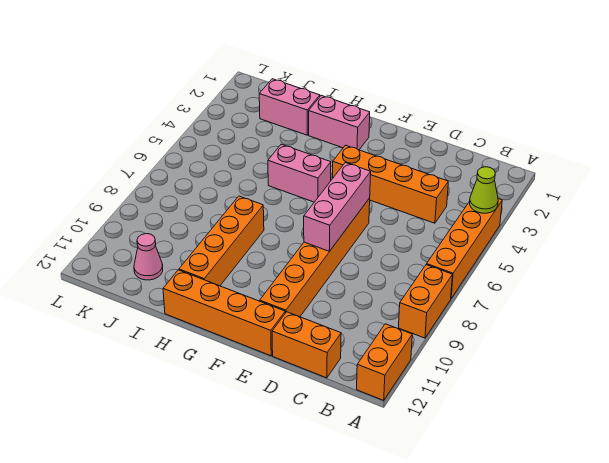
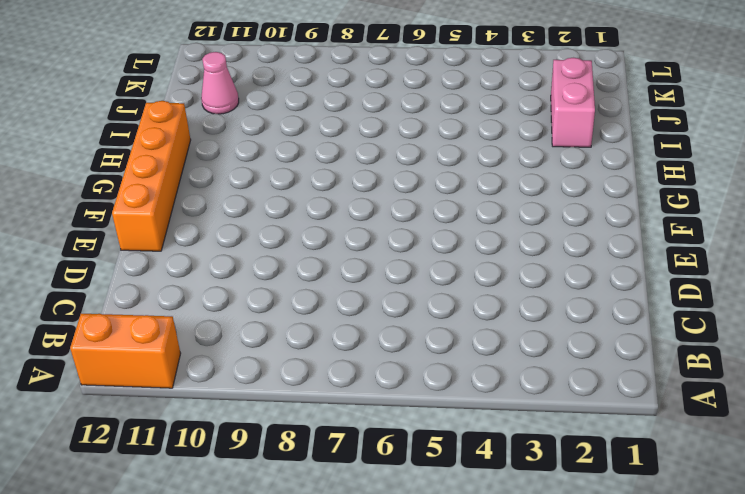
none -> orange 1x4 brick [427,199,502,298]
none -> orange 1x2 brick [399,265,452,338]
none -> orange 1x4 brick [332,145,448,223]

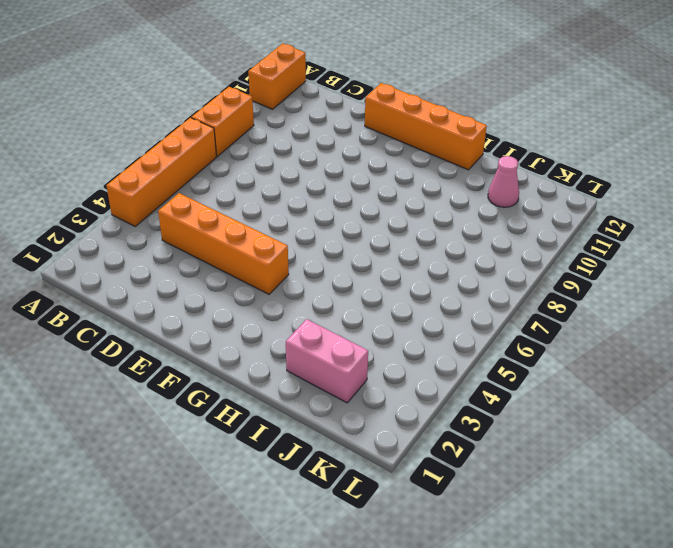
none -> orange 1x2 brick [272,312,341,378]
none -> orange 1x6 brick [260,198,370,317]
none -> pink 1x2 brick [309,95,370,150]

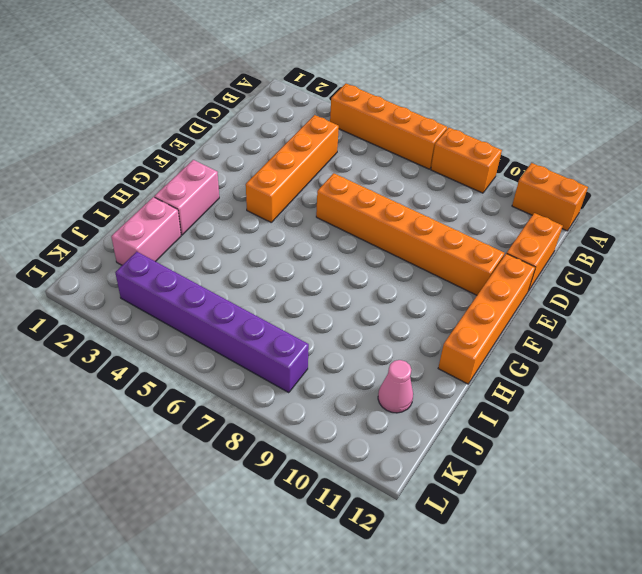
purple 1x6 brick [115,252,309,393] -> none
none -> pink 1x2 brick [268,144,331,202]
none -> orange 1x4 brick [179,196,264,286]
none -> lime 1x1 cone [470,167,498,213]

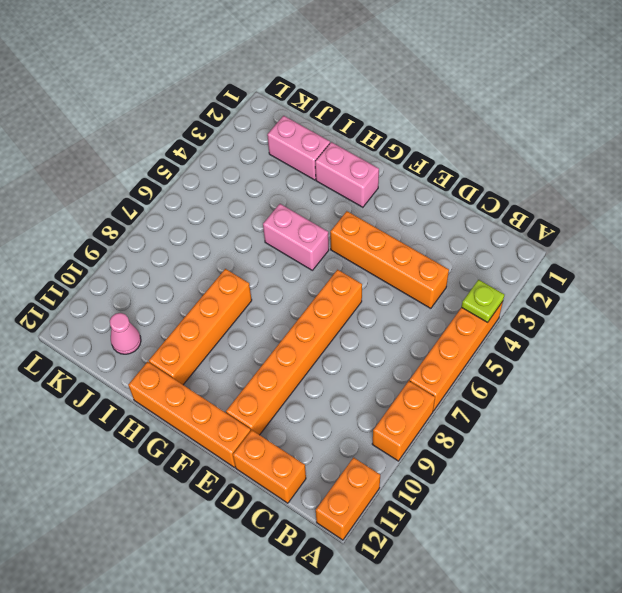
lime 1x1 plate [462,280,504,323] -> lime 1x1 cone [470,167,498,213]
none -> pink 1x3 brick [304,163,371,251]

